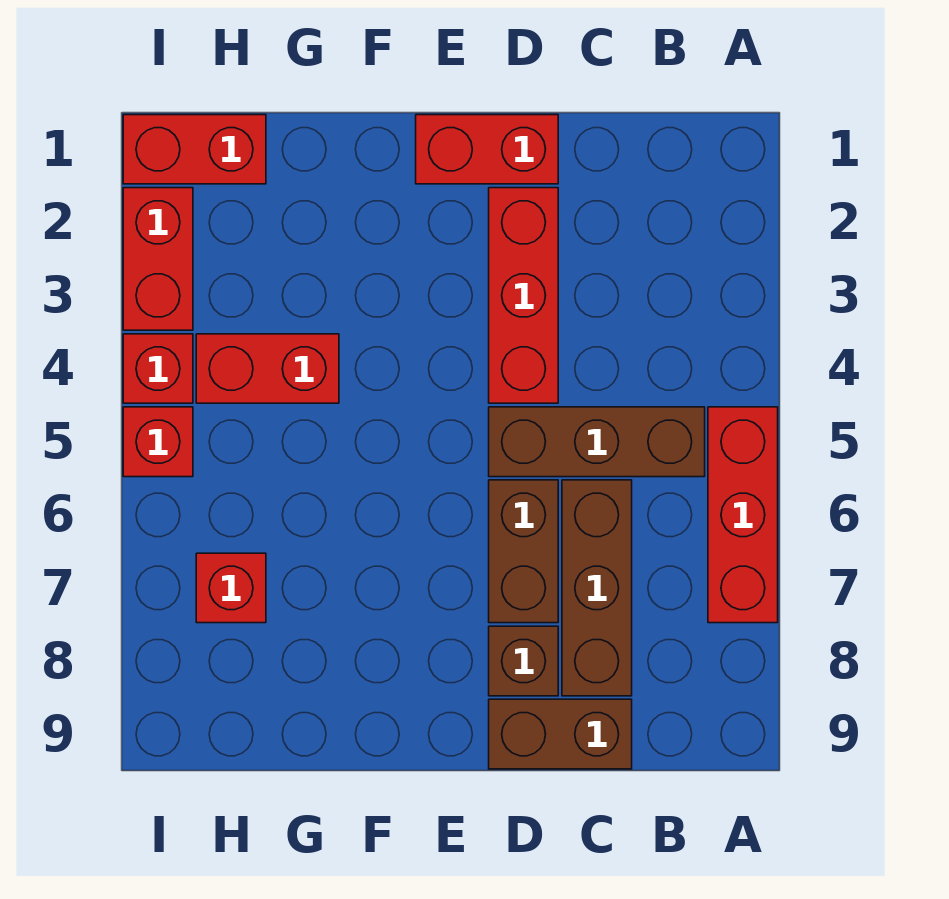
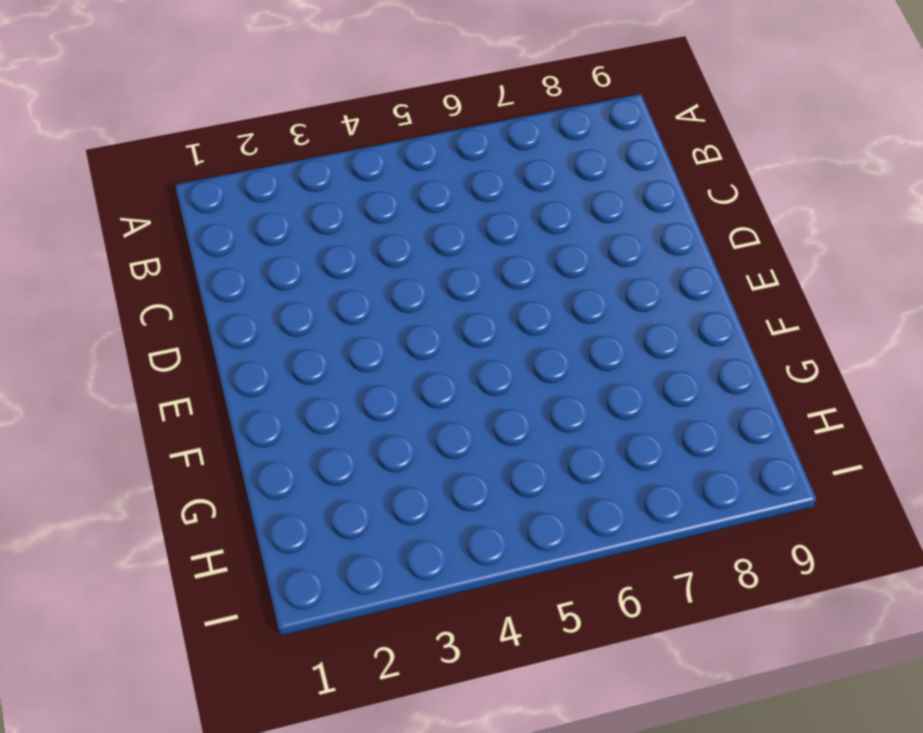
none -> red 1x3 brick [708,407,778,623]
none -> brown 1x3 brick [489,407,705,477]
none -> brown 1x3 brick [562,480,632,696]

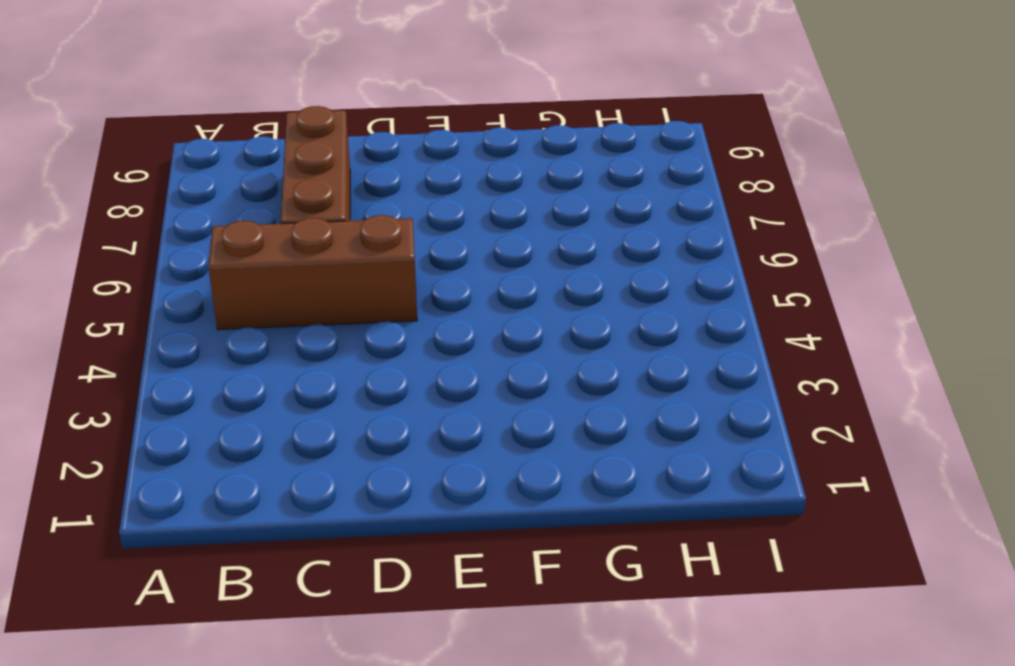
none -> red 1x3 brick [708,407,778,623]
none -> brown 1x2 brick [489,699,632,769]
none -> red 1x2 brick [416,115,558,184]

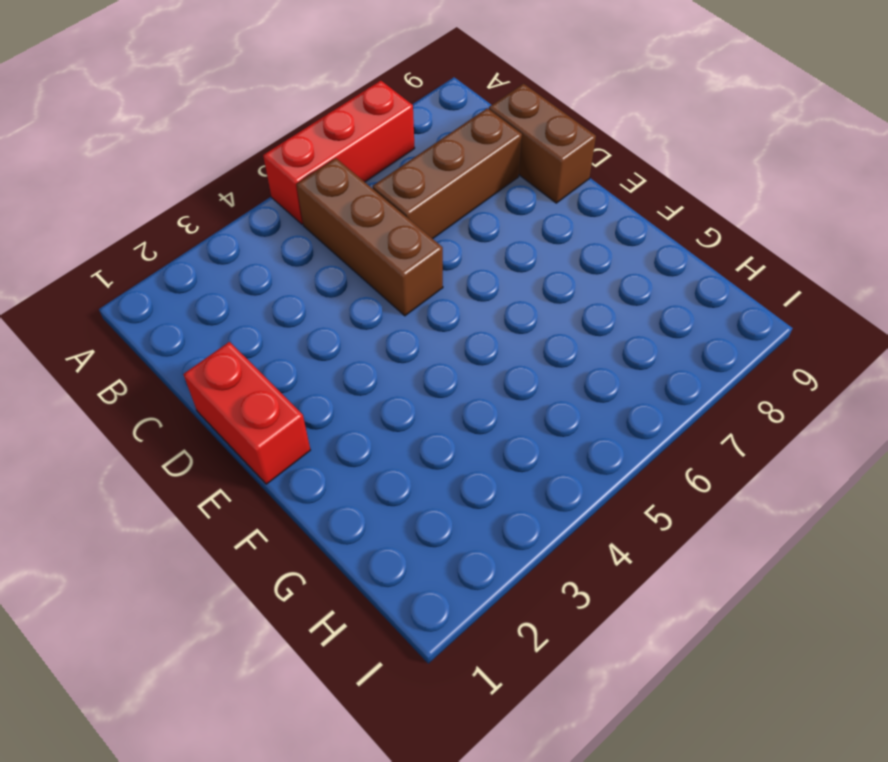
none -> red 1x3 brick [489,188,558,403]
none -> brown 1x2 brick [489,480,558,623]
none -> brown 1x1 brick [489,626,558,696]

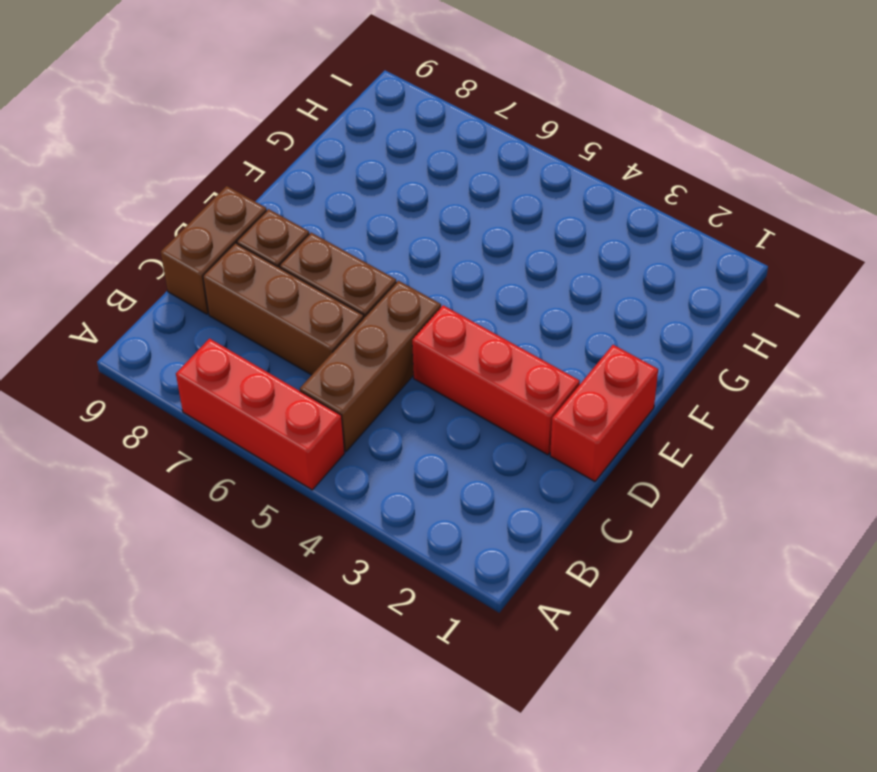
none -> red 1x2 brick [196,334,339,403]
none -> red 1x2 brick [123,115,266,184]
none -> red 1x1 brick [196,553,266,623]

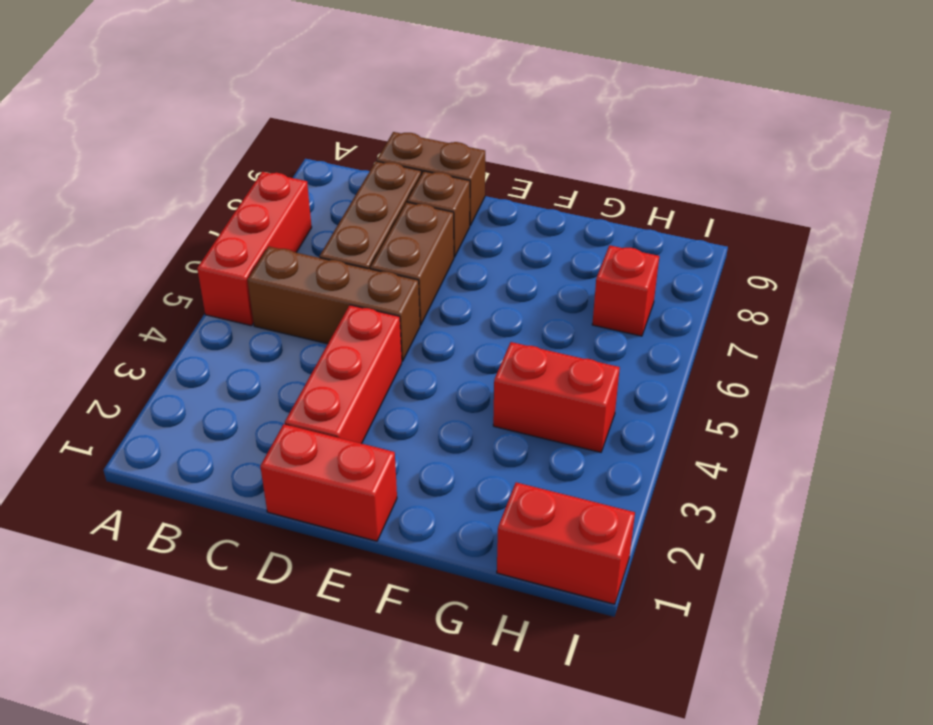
none -> red 1x2 brick [123,188,193,330]
none -> red 1x1 brick [123,334,193,403]
none -> red 1x1 brick [123,407,193,477]

